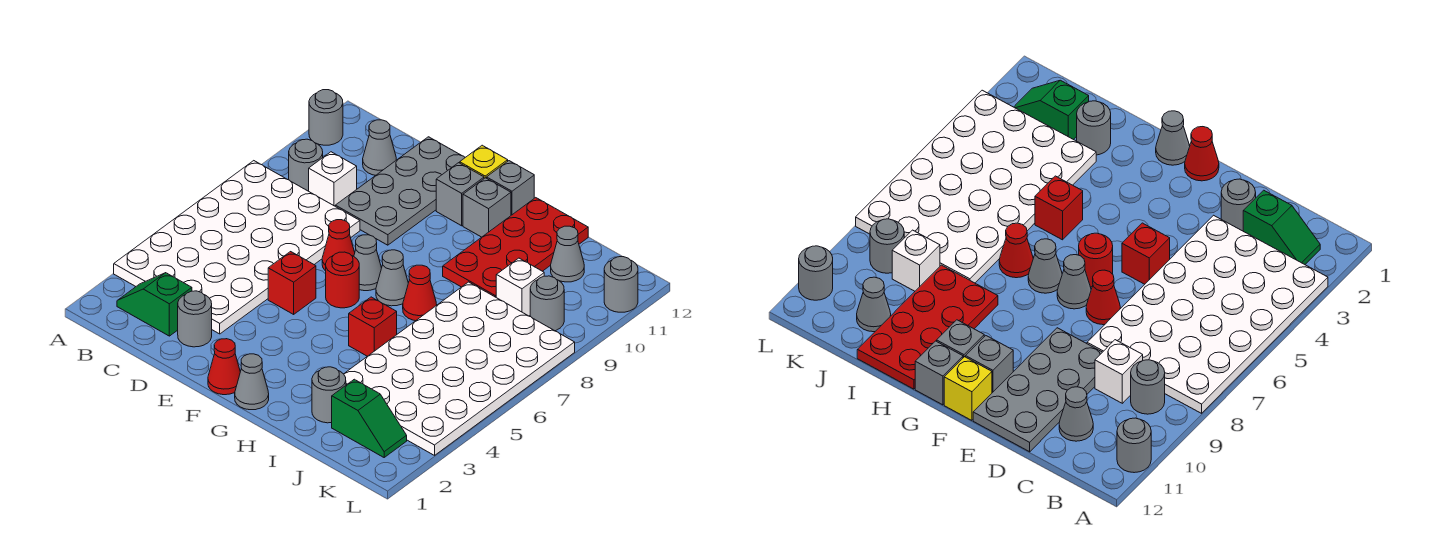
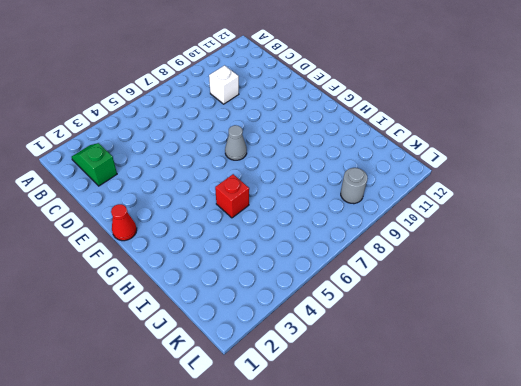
none -> white 4x6 plate [114,161,360,334]
none -> grey 1x1 round brick [309,90,343,145]
none -> grey 1x1 round brick [289,139,323,191]

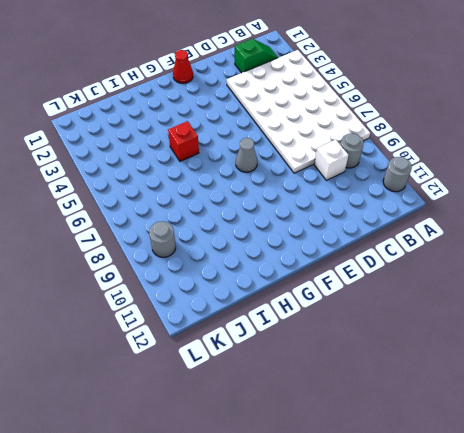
none -> grey 1x1 cone [363,120,396,175]
none -> grey 1x1 round brick [178,291,212,347]
none -> grey 2x4 plate [335,137,465,245]

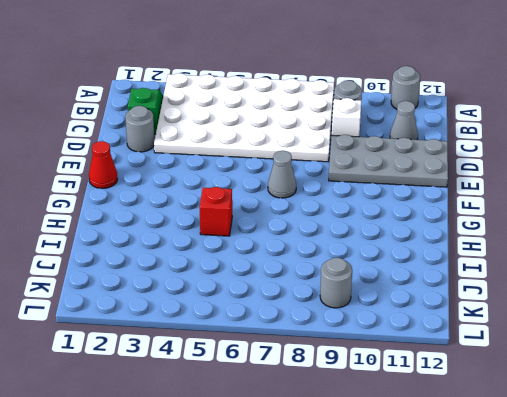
none -> red 1x1 brick [268,252,316,314]
none -> red 1x1 cone [322,220,355,271]
none -> red 1x1 round brick [326,252,359,308]

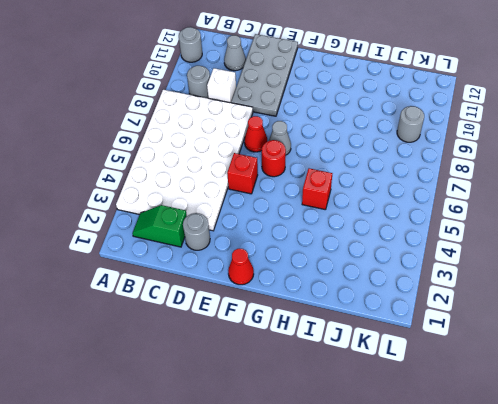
none -> grey 1x1 brick [436,163,484,226]
none -> yellow 1x1 brick [460,145,508,178]
none -> grey 1x1 cone [235,354,269,410]

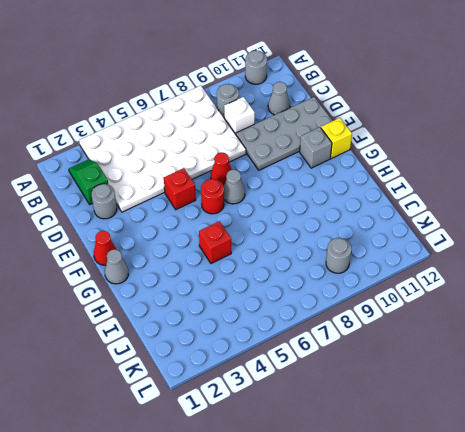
none -> grey 1x1 cone [376,250,408,306]
none -> grey 1x1 brick [463,178,511,237]
none -> grey 1x1 brick [487,161,534,215]

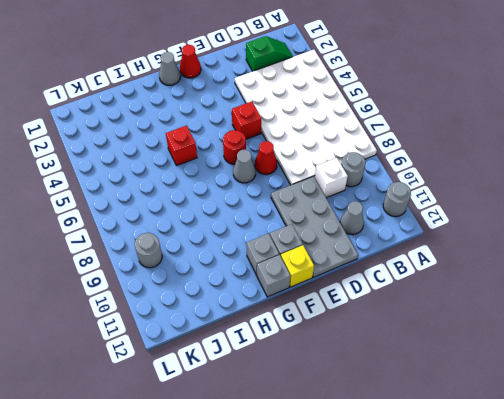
none -> grey 1x1 round brick [178,291,212,347]
none -> grey 1x1 cone [376,250,408,306]
none -> red 1x1 cone [403,265,437,321]

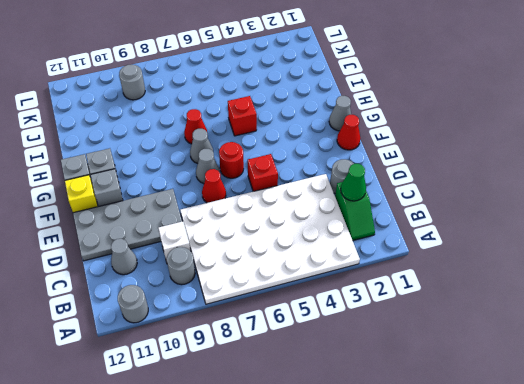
green 1x1 cone [341,164,366,201] -> none
none -> red 2x4 plate [443,198,588,297]
none -> grey 1x1 round brick [312,367,346,423]
none -> white 4x6 plate [344,282,575,455]

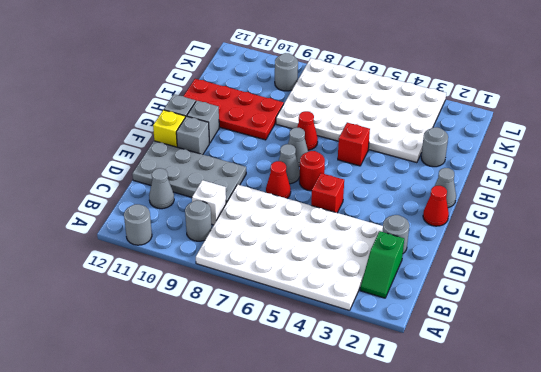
none -> green 1x2 slope [332,379,407,457]
none -> white 1x1 brick [496,258,544,316]
none -> grey 1x1 cone [551,226,584,282]

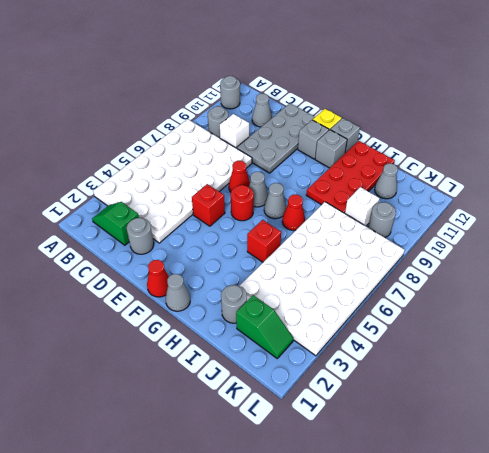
none -> grey 1x1 round brick [604,257,638,312]

